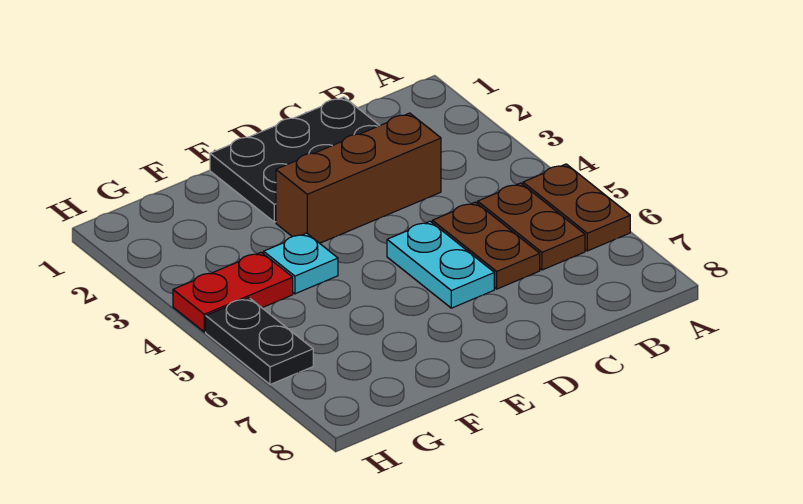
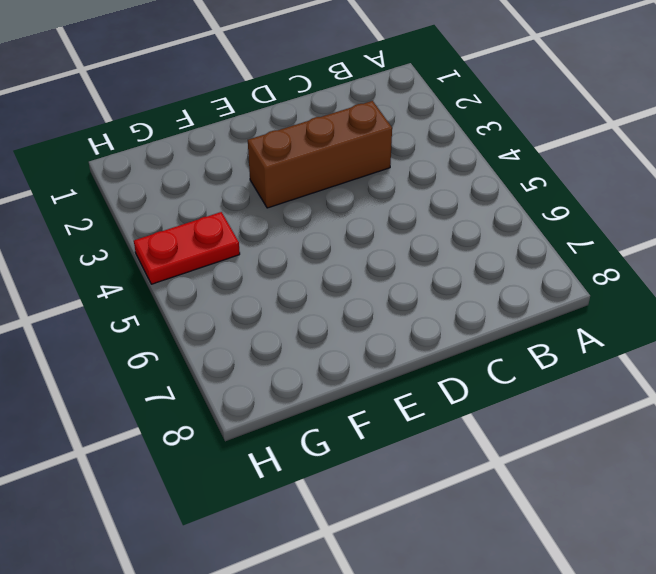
none -> brown 1x2 plate [523,164,630,251]
none -> brown 1x2 plate [478,183,585,270]

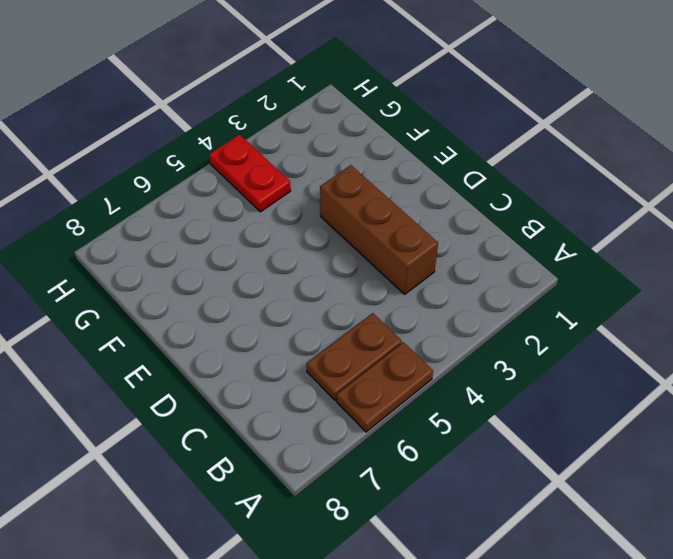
none -> black 2x3 plate [210,97,380,222]
none -> brown 1x2 plate [432,202,540,289]

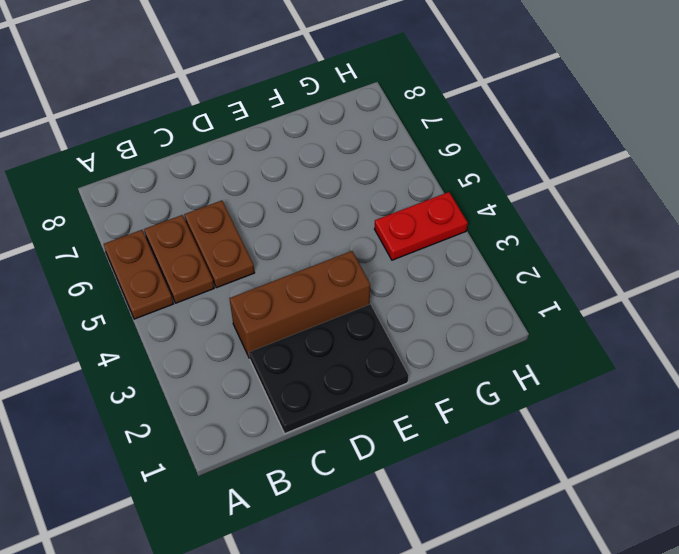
none -> cyan 1x2 plate [387,221,494,308]
none -> cyan 1x1 plate [264,233,338,294]

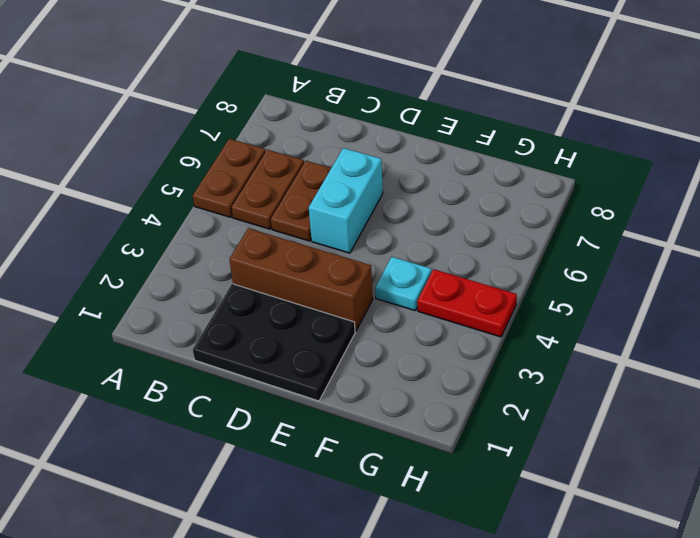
cyan 1x2 brick [309,148,383,253] -> cyan 1x2 plate [387,221,494,308]
none -> black 1x2 plate [206,298,313,385]

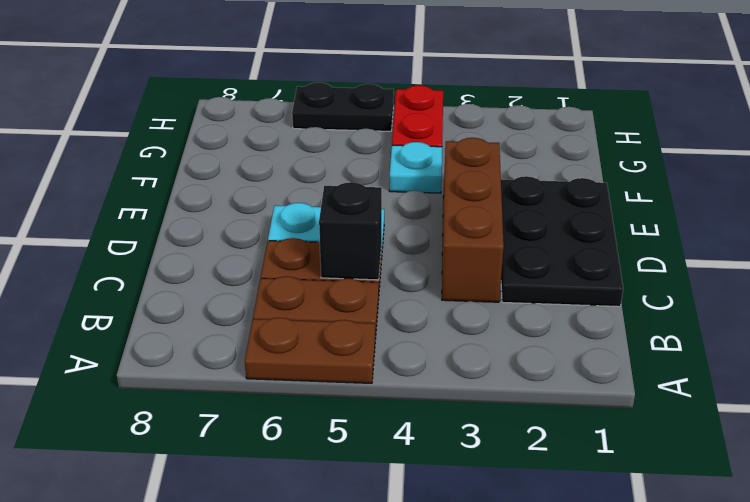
black 1x1 brick [319,182,382,280] -> none

